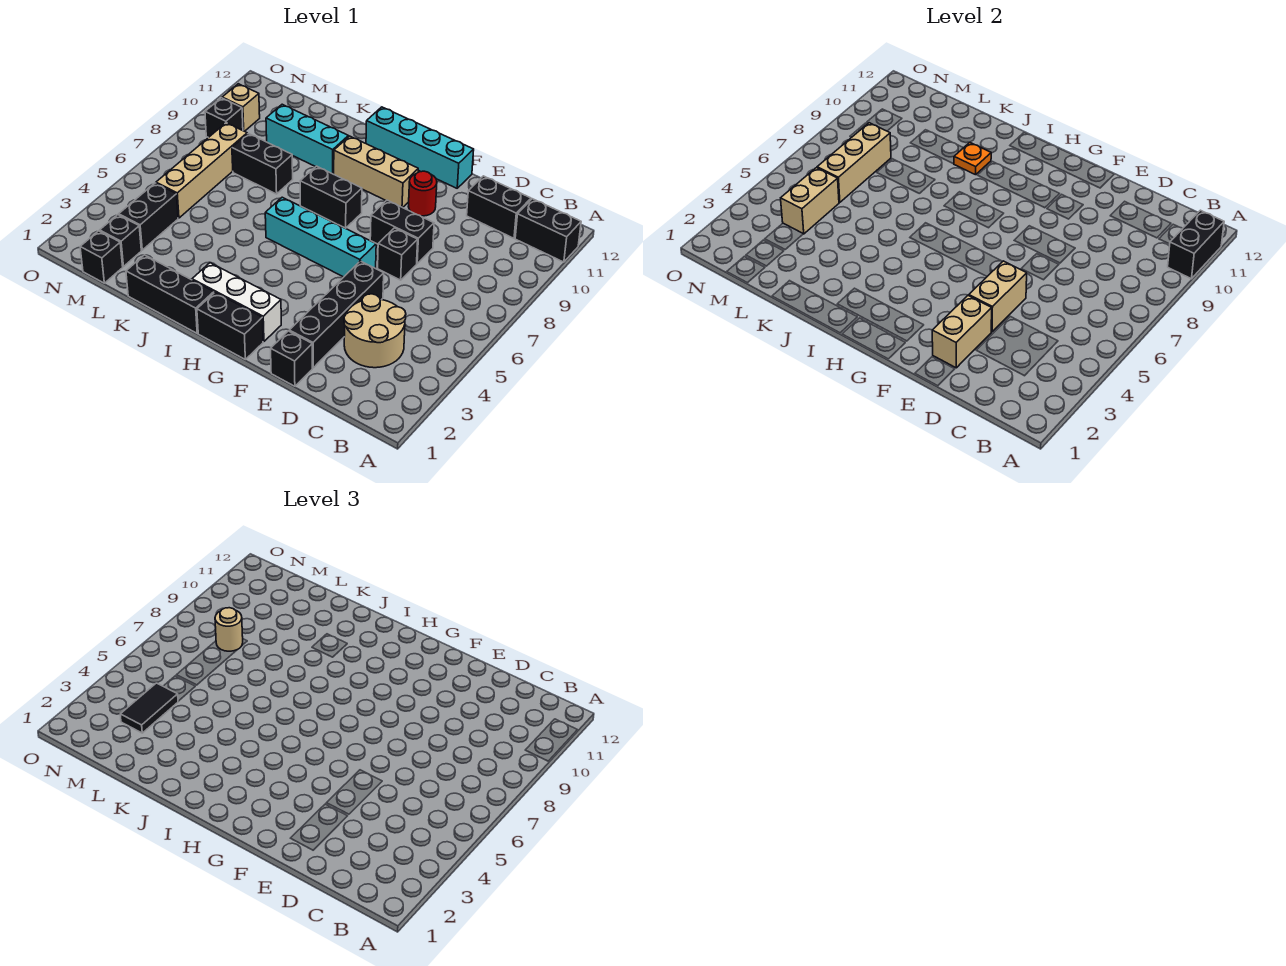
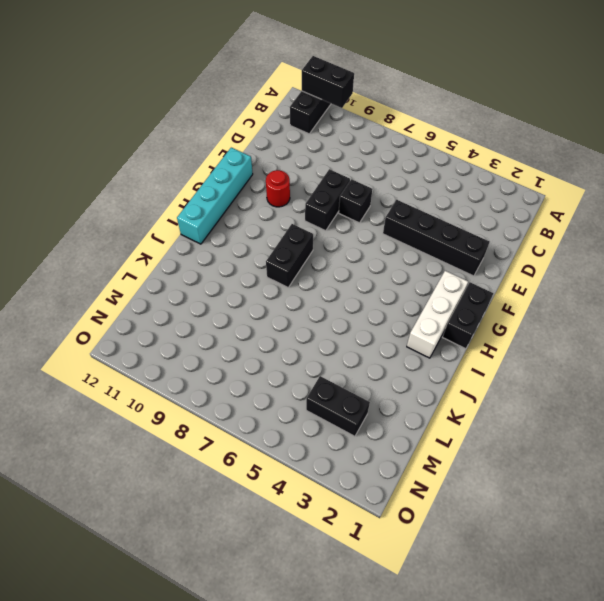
none -> tan 2x2 round brick [344,294,406,368]
none -> black 1x2 brick [467,176,531,238]
none -> black 1x1 brick [271,331,312,386]
none -> cyan 1x4 brick [265,197,376,277]

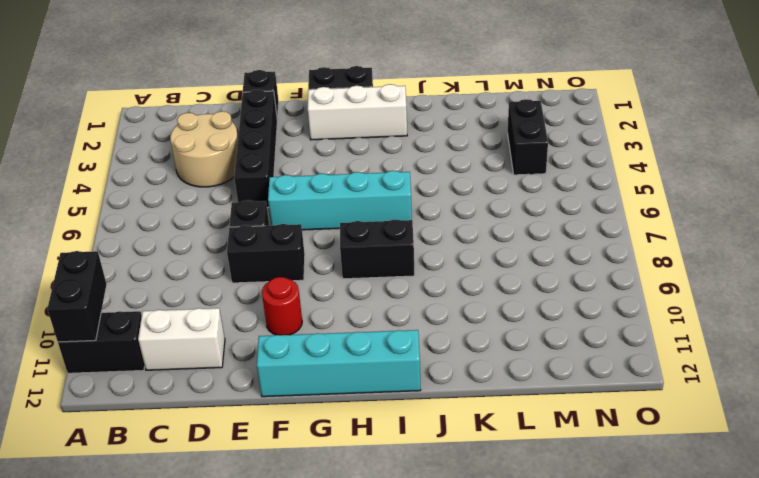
white 1x2 brick [138,308,225,370] -> black 1x2 brick [467,176,531,238]
none -> tan 1x3 brick [334,136,418,208]
none -> black 1x3 brick [126,255,214,333]
none -> cyan 1x3 brick [266,104,348,174]
none -> black 1x2 brick [232,133,293,194]

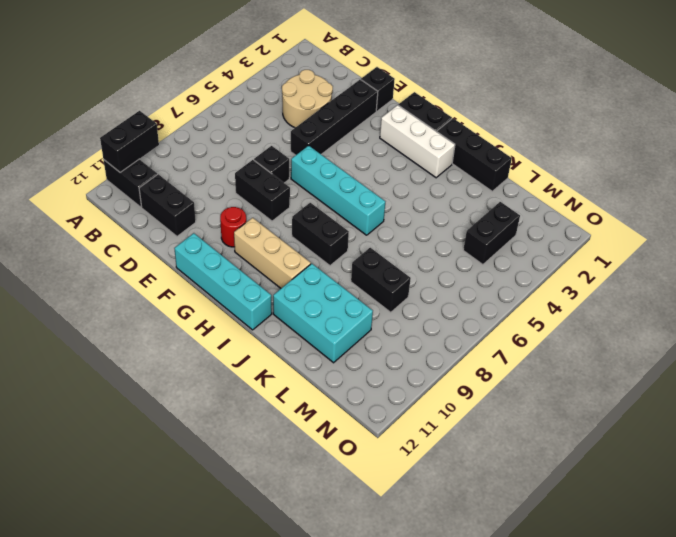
cyan 2x3 brick [273,264,373,363] -> cyan 1x3 brick [266,104,348,174]
none -> black 1x1 brick [80,231,123,283]
none -> black 1x1 brick [100,215,141,267]
none -> tan 1x4 brick [156,123,247,218]
none -> black 1x1 brick [205,98,243,138]

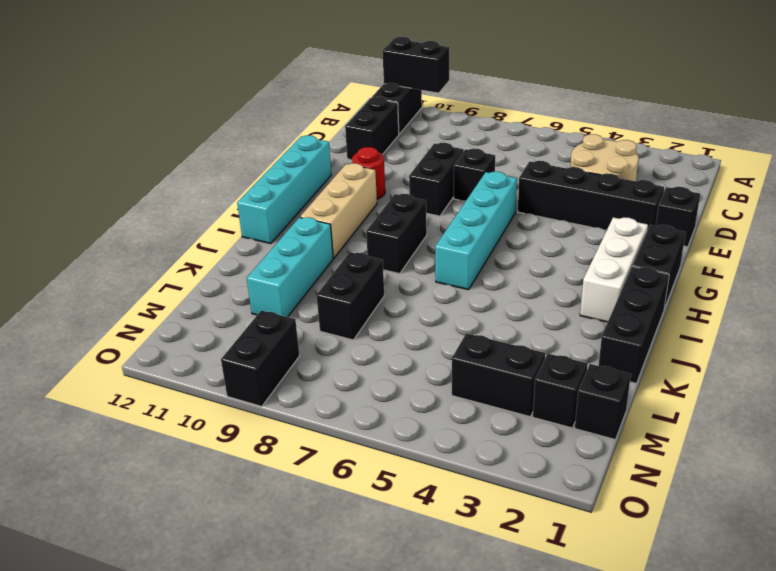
black 1x2 brick [221,310,300,407] -> black 1x1 brick [205,98,243,138]
none -> tan 1x4 brick [156,123,247,218]
none -> tan 1x1 brick [222,84,260,131]
none -> tan 1x2 brick [932,295,992,368]
none -> tan 1x2 brick [969,261,1027,332]

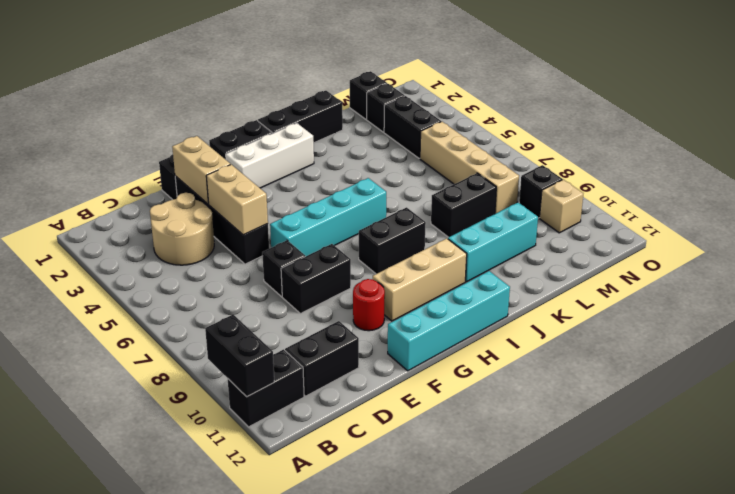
none -> orange 1x1 plate [954,142,991,175]
none -> tan 1x2 brick [781,168,839,234]
none -> tan 1x3 brick [817,123,891,203]
none -> black 1x2 tile [120,683,178,733]

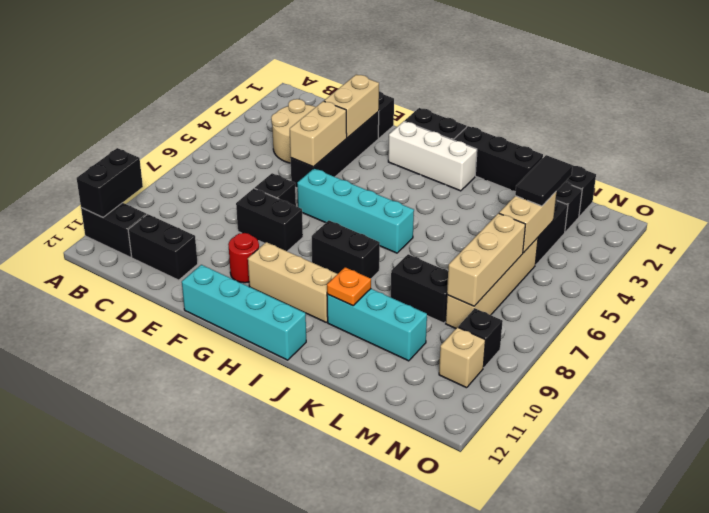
none -> tan 1x1 round brick [215,608,243,651]

